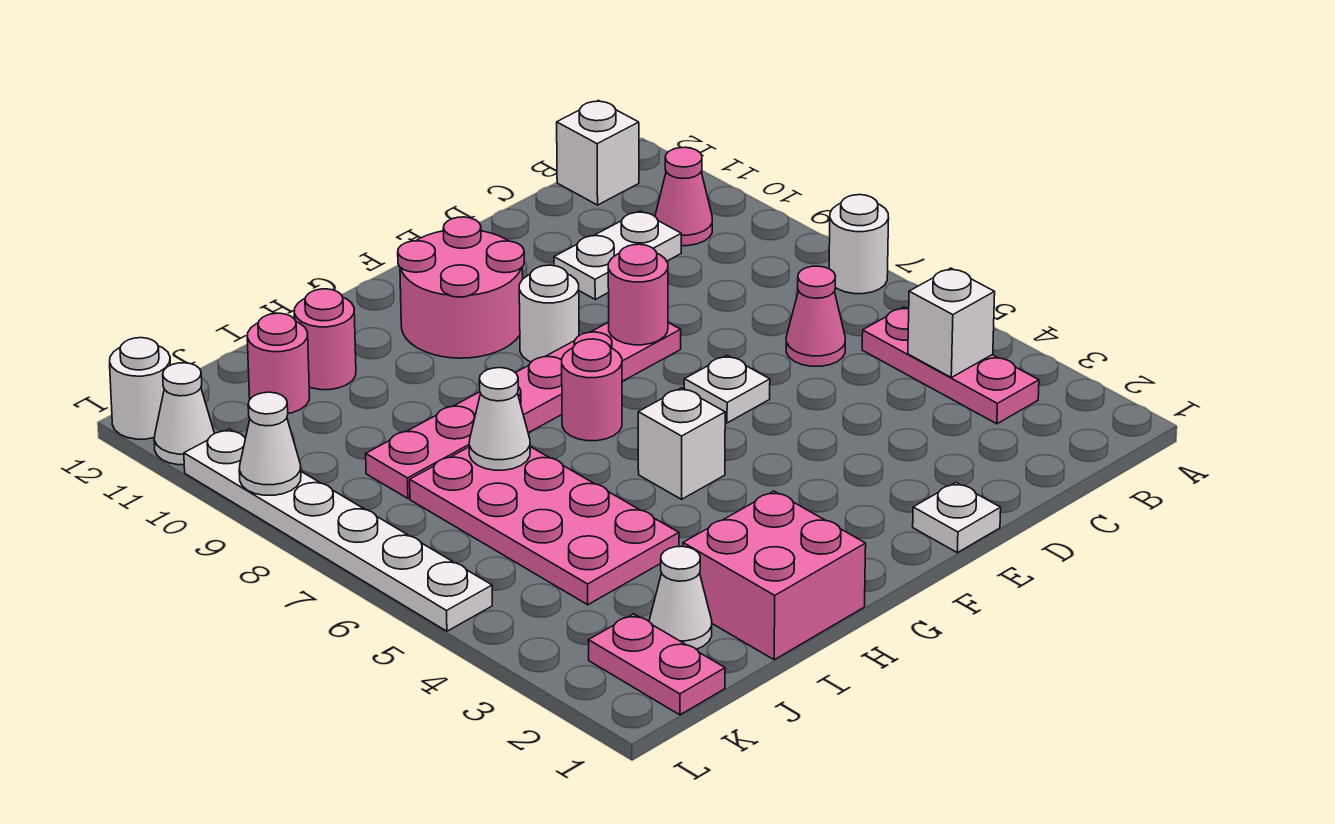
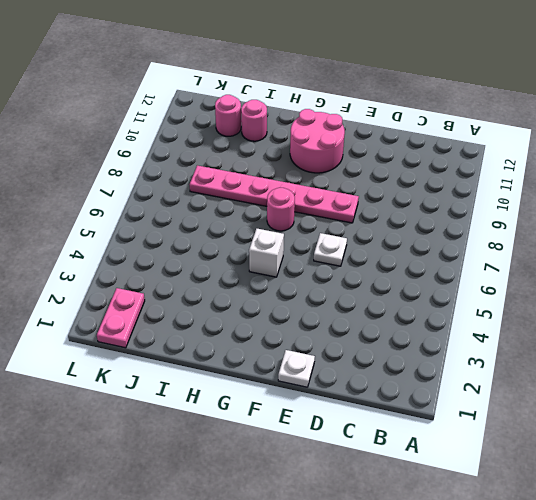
none -> white 1x1 round brick [829,195,889,294]
none -> pink 1x3 plate [862,307,1039,424]
none -> pink 1x1 cone [655,147,712,246]

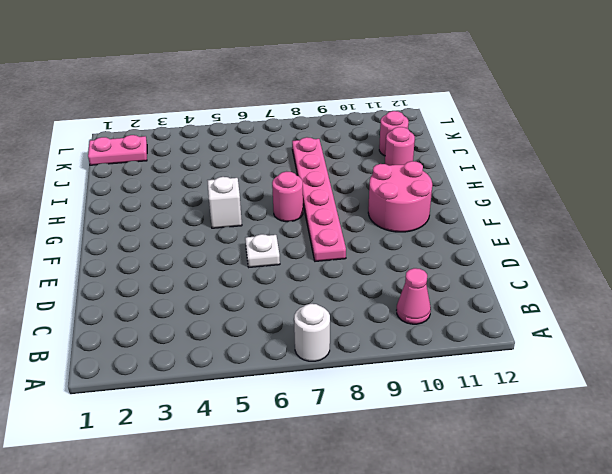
none -> pink 1x3 plate [862,307,1039,424]
none -> white 1x1 brick [557,100,639,205]
none -> pink 1x1 cone [786,266,845,366]

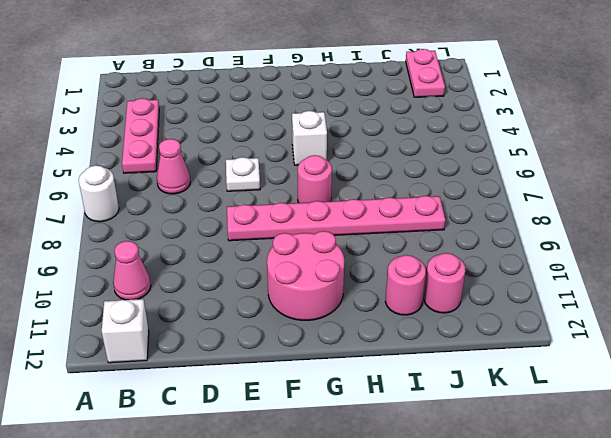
none -> white 1x2 plate [554,211,681,299]
none -> white 1x1 plate [913,483,1001,553]
none -> white 1x1 round brick [519,265,579,362]

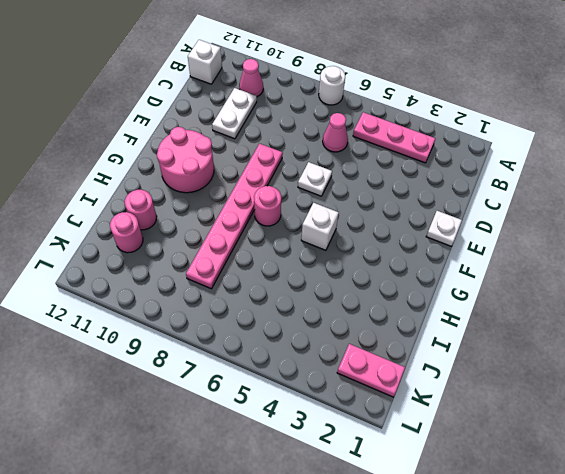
none -> white 1x1 round brick [519,265,579,362]
none -> pink 2x2 brick [683,491,866,660]
none -> pink 2x4 plate [410,447,679,605]

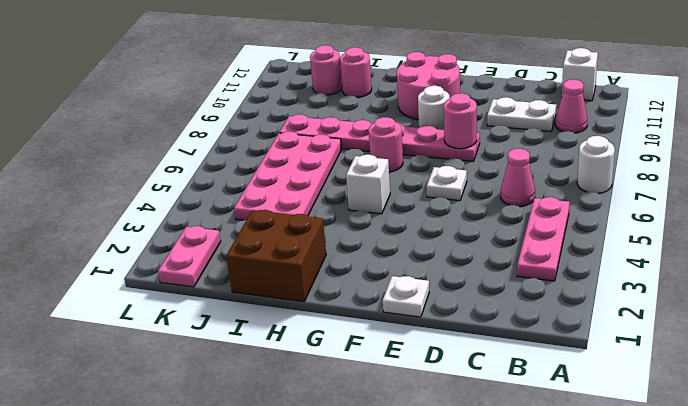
brown 2x2 brick [226,210,326,302] -> pink 2x2 brick [683,491,866,660]
none -> white 1x1 cone [649,546,712,649]
none -> white 1x6 plate [184,429,492,631]
none -> white 1x1 cone [154,363,215,465]

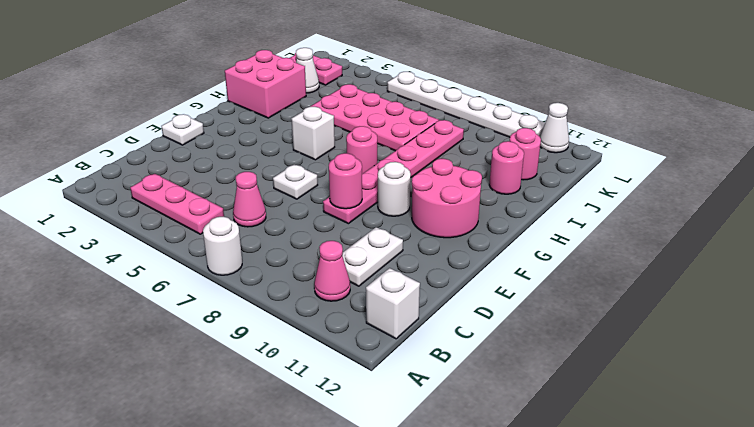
none -> white 1x1 round brick [110,338,170,439]
none -> white 1x1 brick [908,268,995,377]
none -> white 1x1 cone [469,368,530,470]

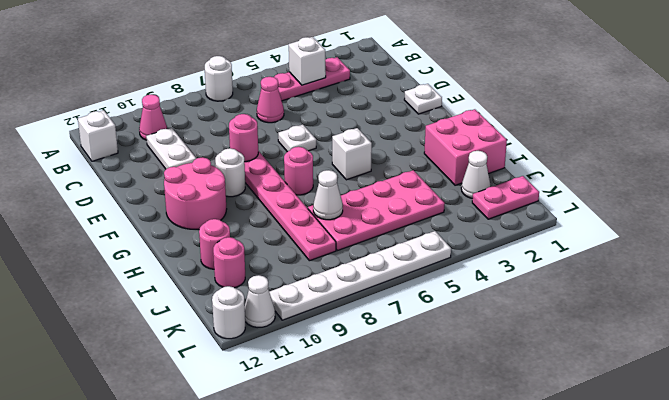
none -> white 1x1 cone [239,392,301,495]

